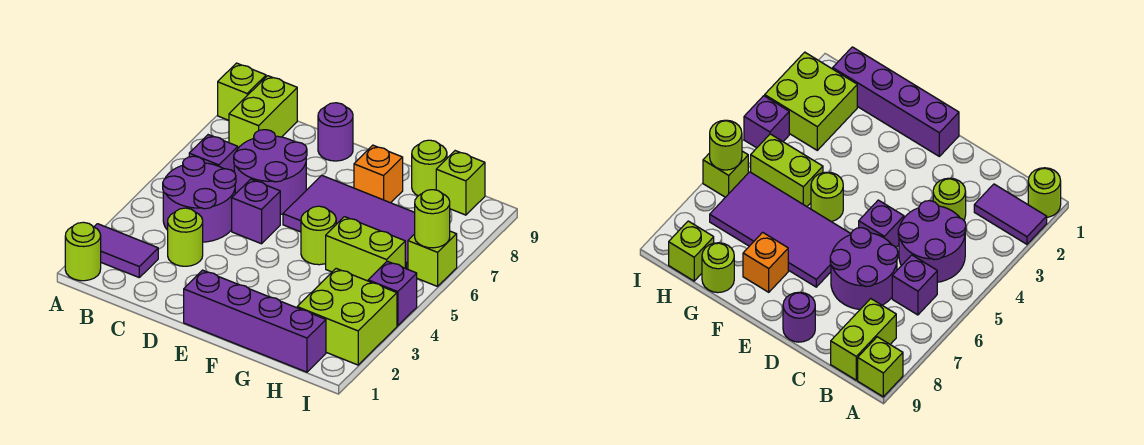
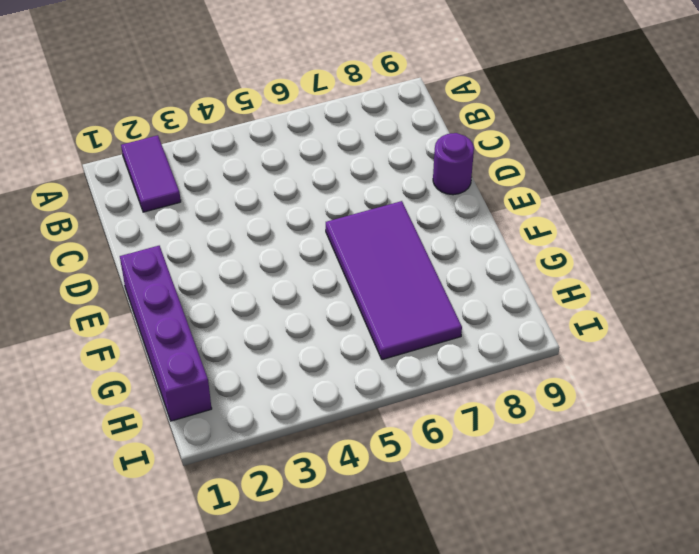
none -> lime 1x1 round brick [65,222,101,281]
none -> lime 1x1 brick [218,63,266,120]
none -> purple 2x2 round brick [163,156,236,242]

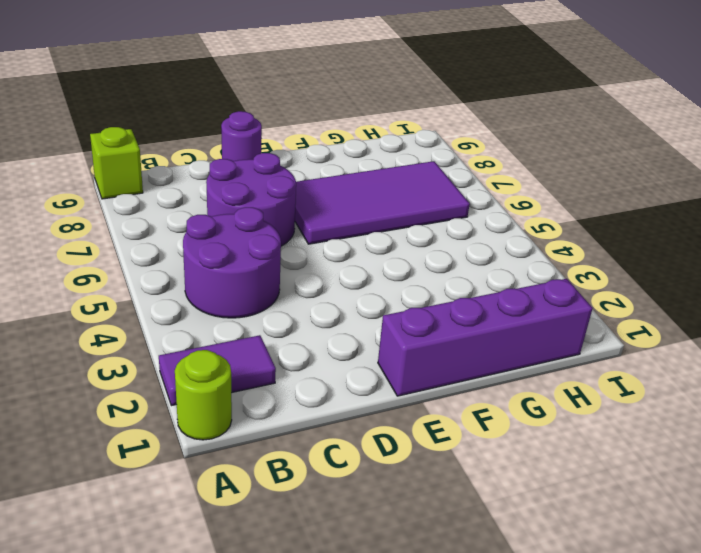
none -> purple 1x1 brick [189,135,238,172]
none -> lime 1x2 brick [229,76,297,148]
none -> lime 1x1 round brick [168,208,203,266]

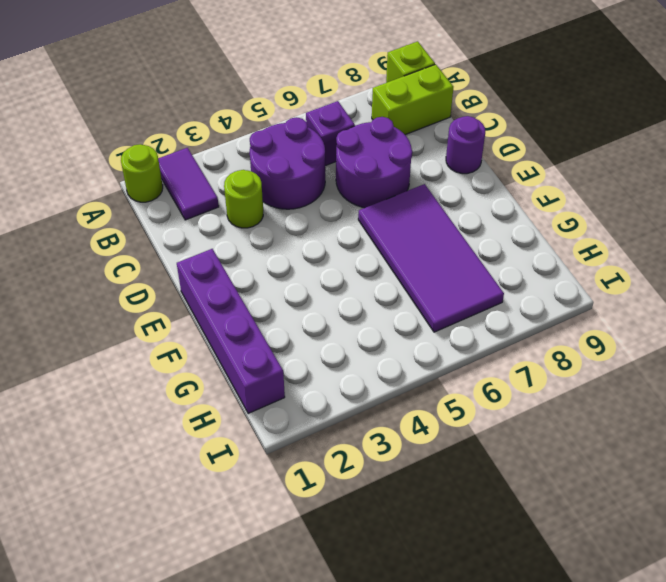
none -> purple 1x1 brick [232,179,280,244]
none -> lime 1x1 round brick [301,206,336,265]
none -> orange 1x1 brick [354,145,403,203]

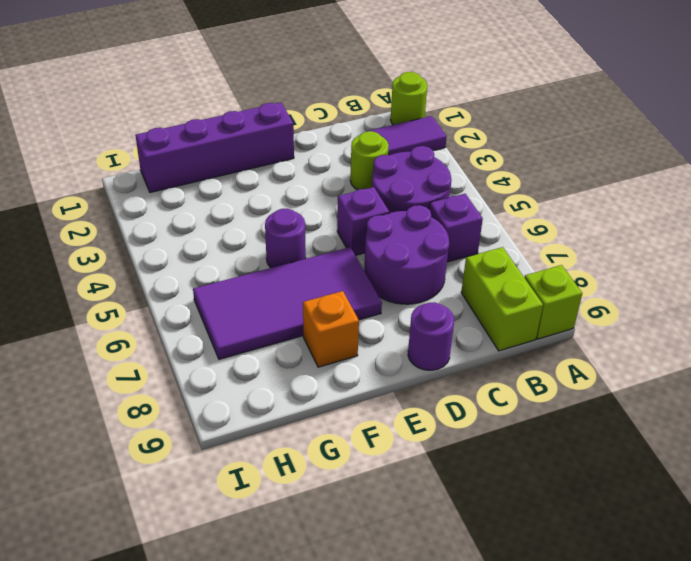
purple 1x1 round brick [265,209,306,268] -> lime 1x1 round brick [301,206,336,265]
none -> lime 1x2 brick [326,217,405,281]
none -> lime 1x1 round brick [412,140,447,196]
none -> lime 2x2 brick [297,269,397,365]

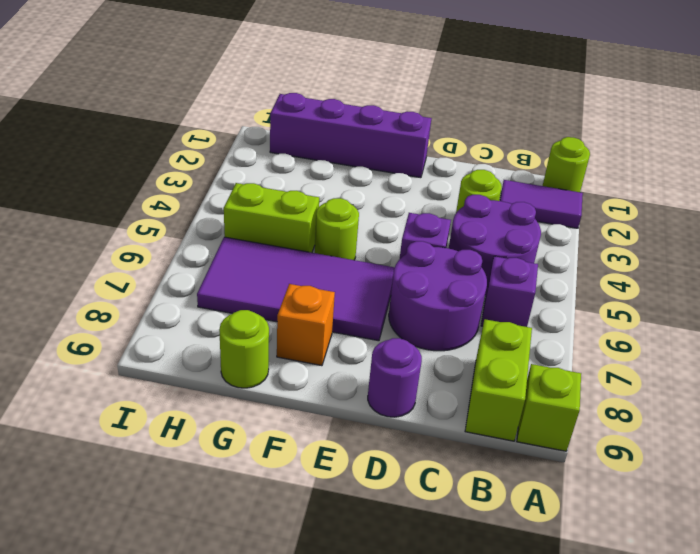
none -> lime 2x2 brick [297,269,397,365]
none -> lime 1x1 brick [436,151,485,215]
none -> purple 1x1 brick [368,261,417,326]

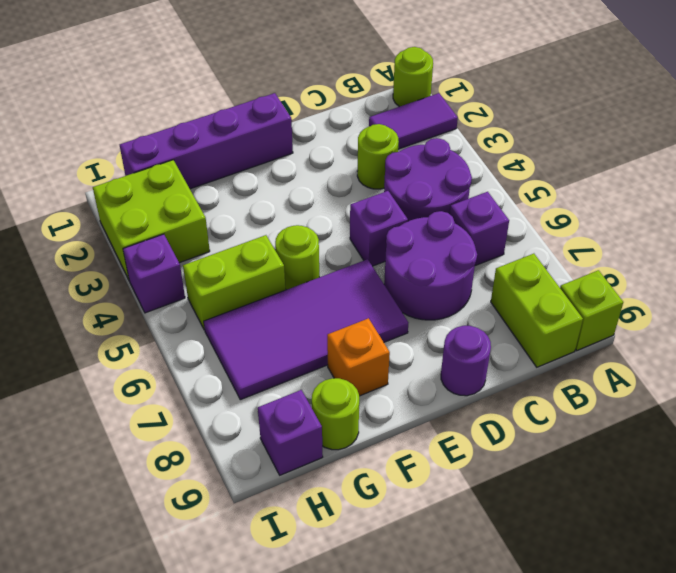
purple 1x1 brick [258,390,323,475] -> lime 1x1 brick [436,151,485,215]
none -> lime 1x1 brick [408,231,457,286]
none -> lime 1x1 round brick [415,190,450,248]

